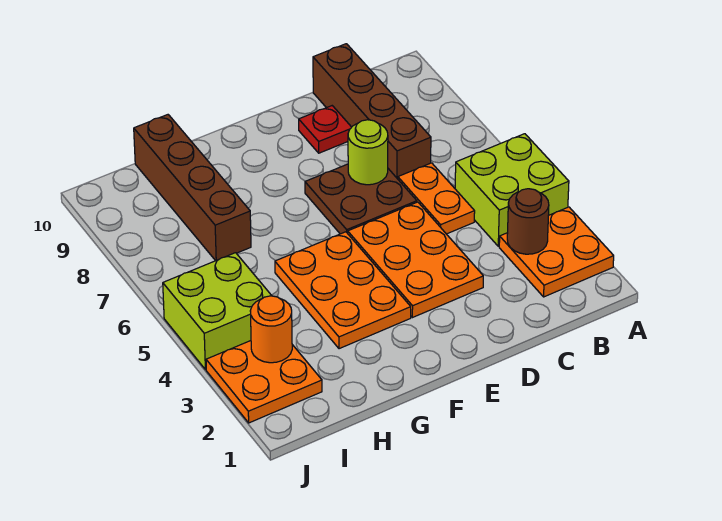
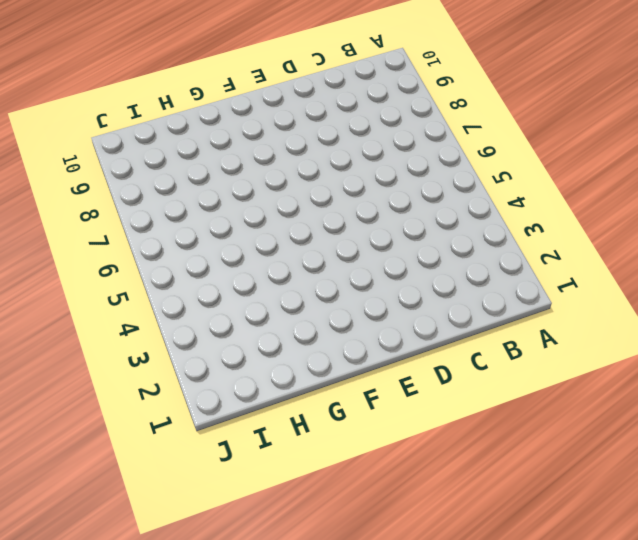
none -> orange 2x2 plate [499,207,614,297]
none -> lime 2x2 brick [455,134,569,246]
none -> orange 1x2 plate [398,163,475,234]

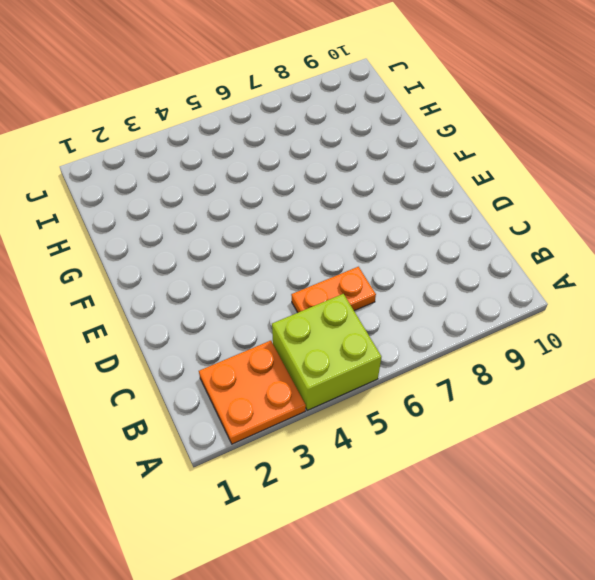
none -> brown 1x4 brick [313,44,431,179]
none -> orange 2x3 plate [348,202,483,318]
none -> brown 2x2 plate [305,164,417,234]

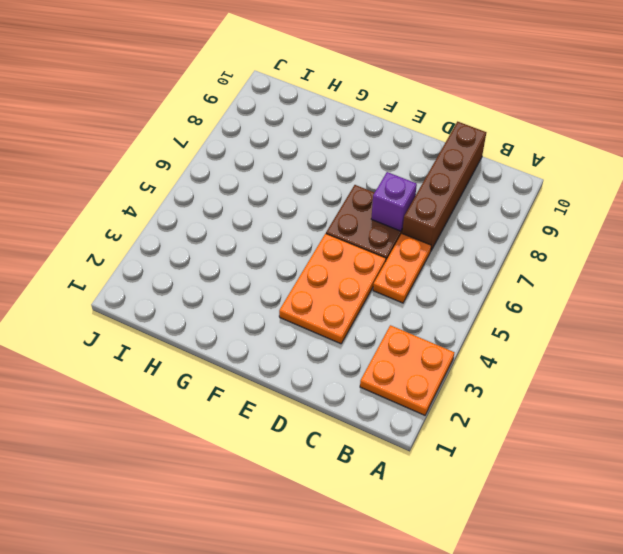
purple 1x1 brick [371,172,417,231] -> lime 1x1 round brick [348,120,388,185]
none -> lime 2x2 brick [455,134,569,246]
none -> red 1x1 plate [299,106,351,153]
none -> orange 2x3 plate [275,232,411,349]

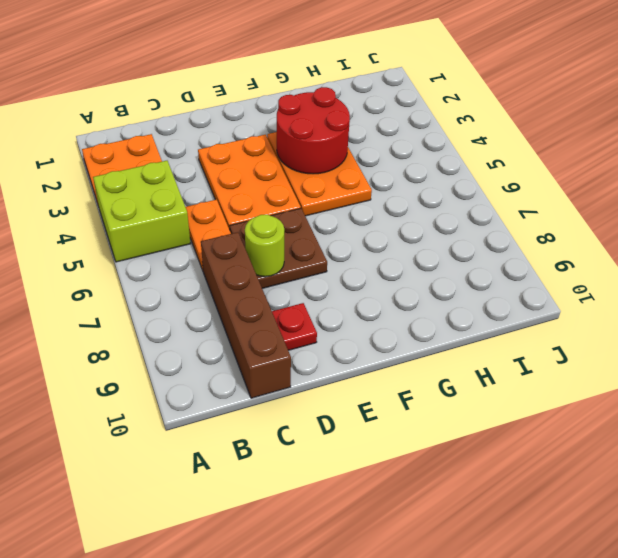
red 2x2 round brick [277,87,350,174] -> none
none -> brown 1x4 brick [134,115,251,261]
none -> orange 2x2 plate [206,341,322,423]
none -> lime 2x2 brick [163,253,272,370]

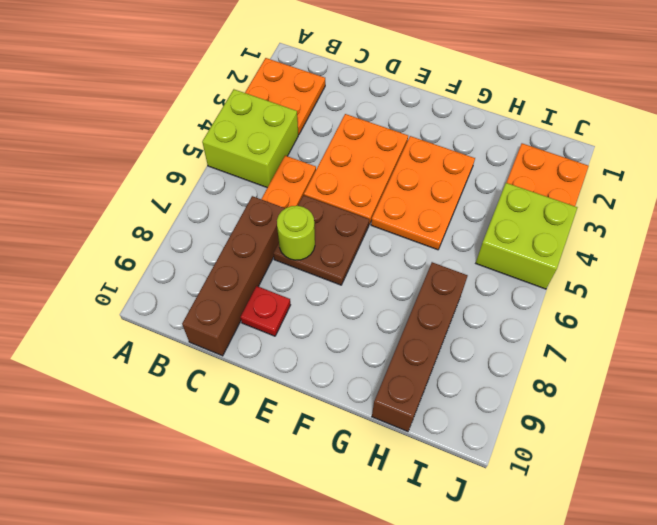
none -> brown 1x1 round brick [507,189,549,254]
none -> orange 1x1 round brick [250,296,292,363]

